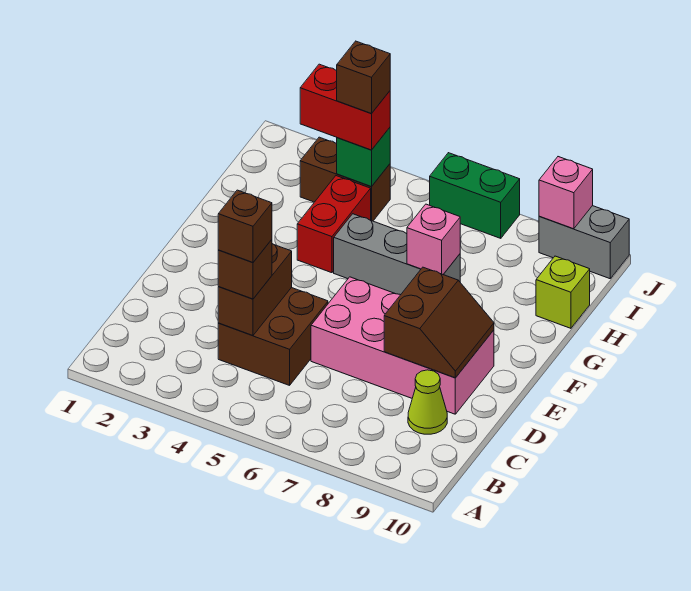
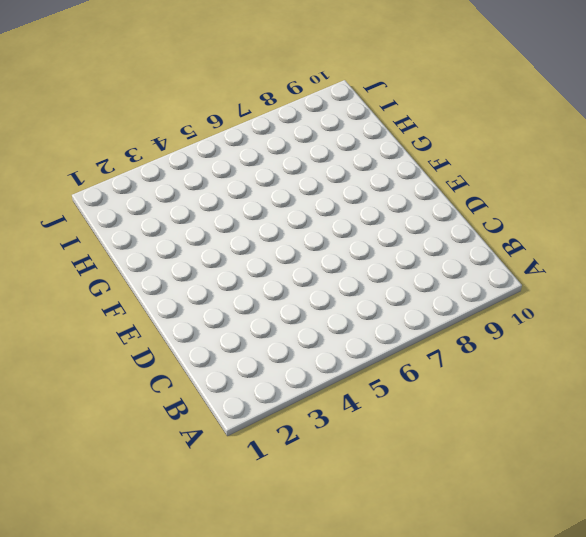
none -> brown 2x2 brick [218,288,328,385]
none -> lime 1x1 cone [408,370,447,434]
none -> pink 2x4 brick [311,277,494,414]

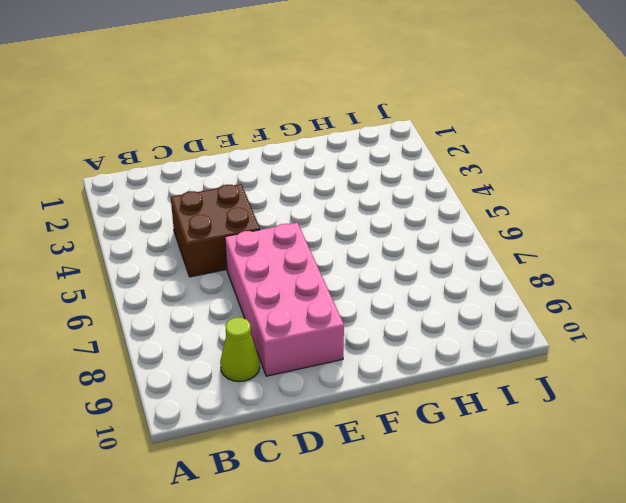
none -> red 1x2 brick [297,176,371,273]
none -> grey 1x3 brick [334,214,460,295]
none -> lime 1x1 brick [536,256,590,328]

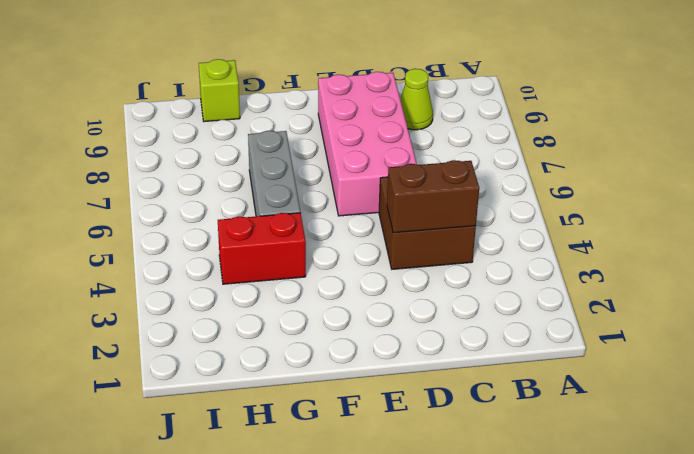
none -> brown 1x2 brick [300,137,390,221]
none -> green 1x2 brick [430,153,520,238]
none -> grey 1x2 brick [539,206,629,279]

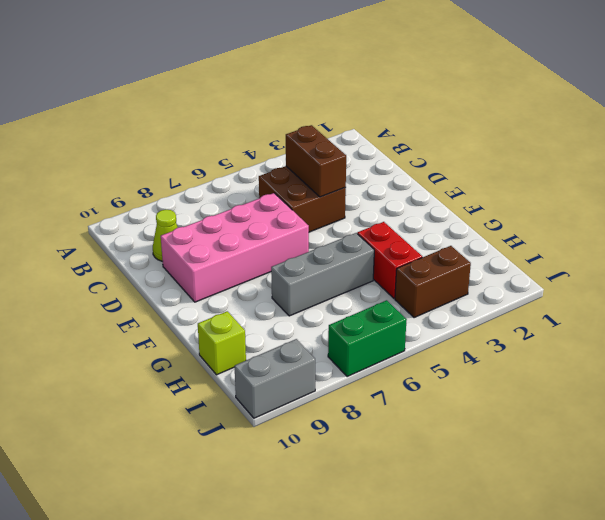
none -> brown 2x2 slope [384,267,494,378]
none -> pink 1x1 brick [407,204,460,275]
none -> green 1x1 brick [337,128,390,187]

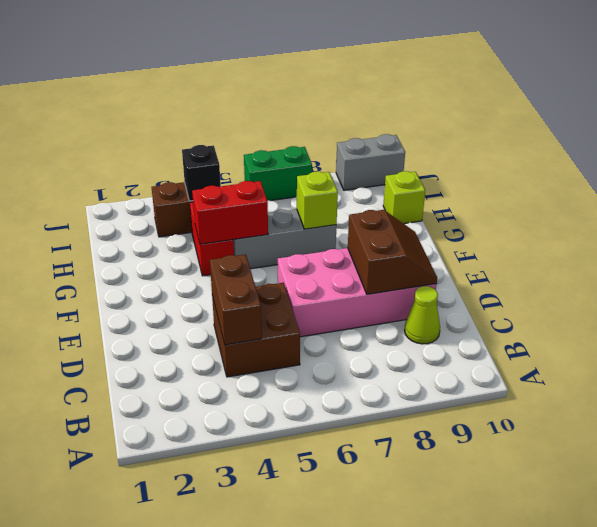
red 1x2 brick [192,181,268,244] -> red 1x2 brick moved to [300,64,390,150]
lime 1x1 brick [297,172,338,229] -> pink 1x1 brick [407,204,460,275]
black 1x1 brick [182,145,221,201] -> green 1x1 brick [337,128,390,187]
none -> pink 1x1 brick [539,157,593,229]
none -> brown 1x1 brick [218,240,272,299]
none -> brown 1x1 brick [218,190,272,263]

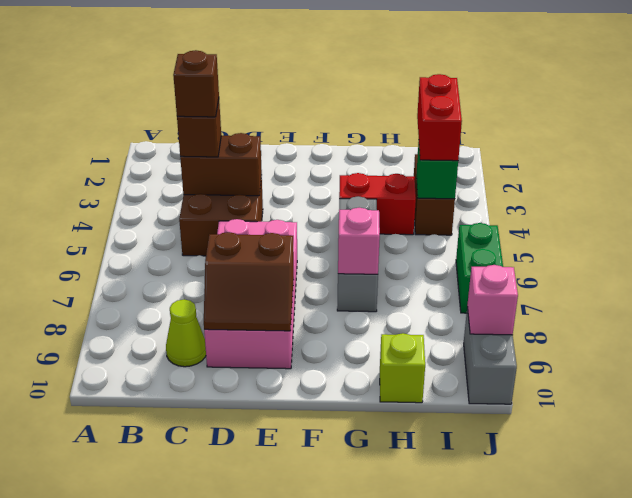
none -> brown 1x1 brick [337,41,390,113]

